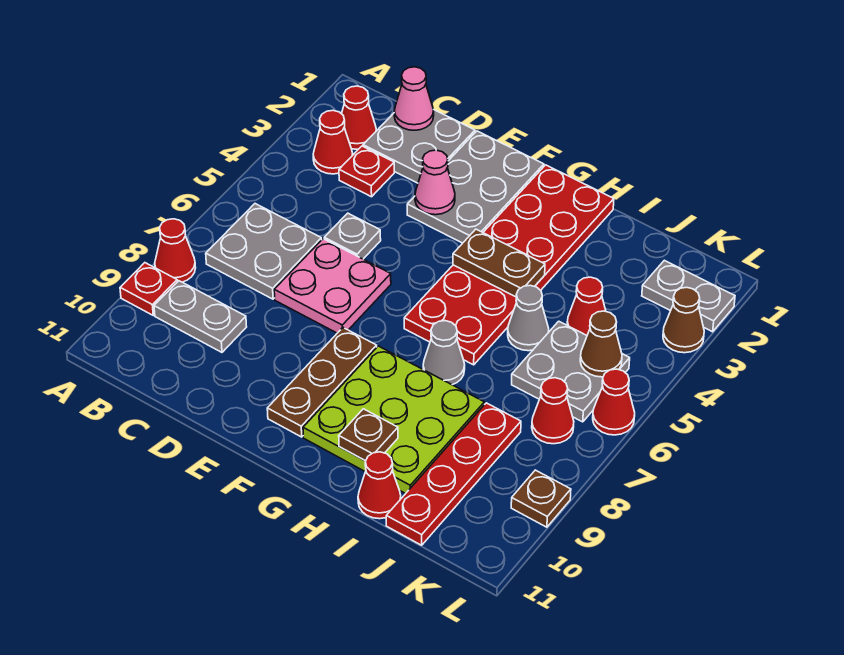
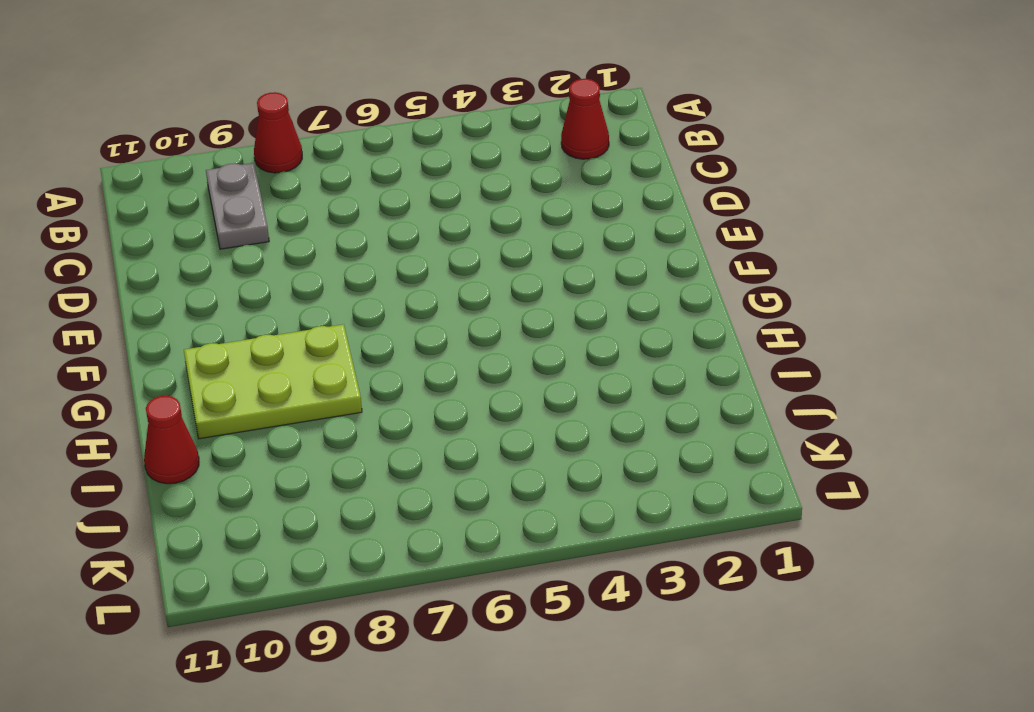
lime 2x3 plate [184,324,362,439] -> lime 3x3 plate [303,346,484,494]
none -> red 1x1 plate [120,263,177,315]
none -> red 1x1 cone [313,110,353,174]
none -> grey 2x2 plate [206,204,322,299]
none -> grey 2x2 plate [363,109,475,183]

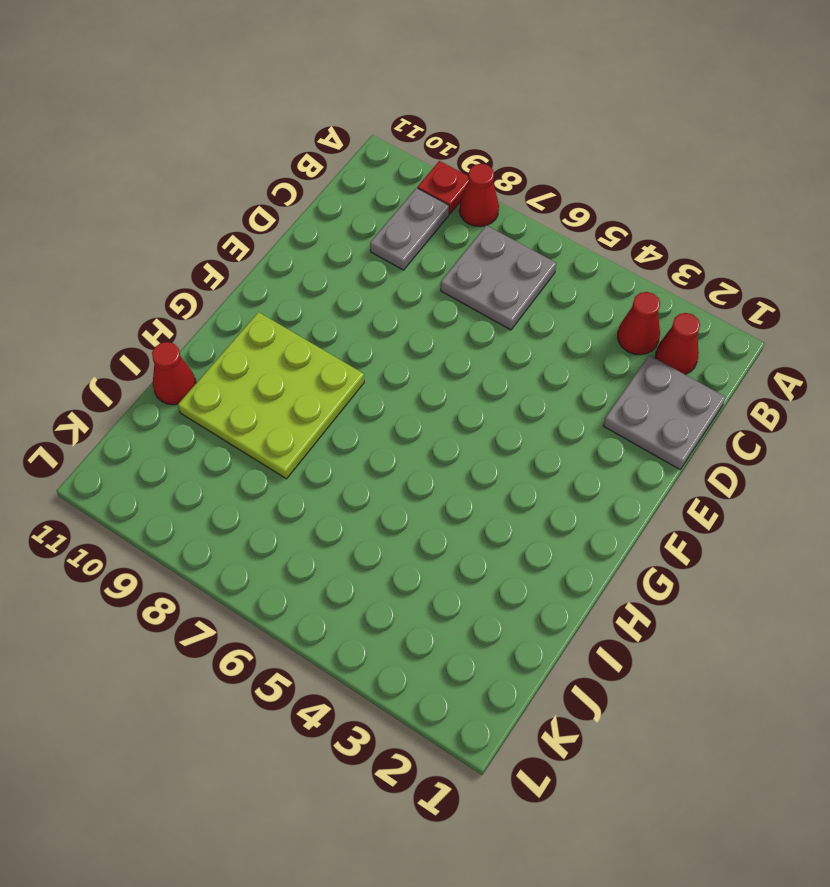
none -> red 1x1 plate [339,146,394,197]
none -> grey 1x1 plate [324,213,381,259]
none -> pink 2x2 plate [274,239,391,333]
none -> grey 2x3 plate [407,131,544,243]

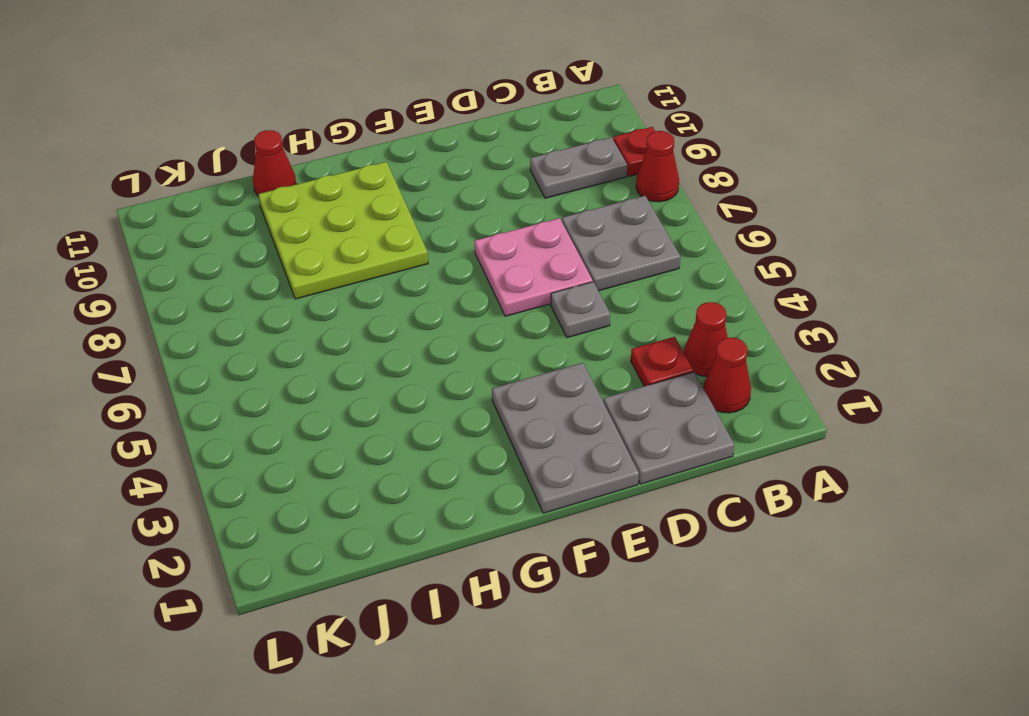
none -> brown 1x3 plate [267,328,377,437]
none -> red 2x6 plate [404,165,614,365]
none -> grey 1x1 cone [423,321,465,385]
none -> grey 1x1 cone [508,285,549,351]

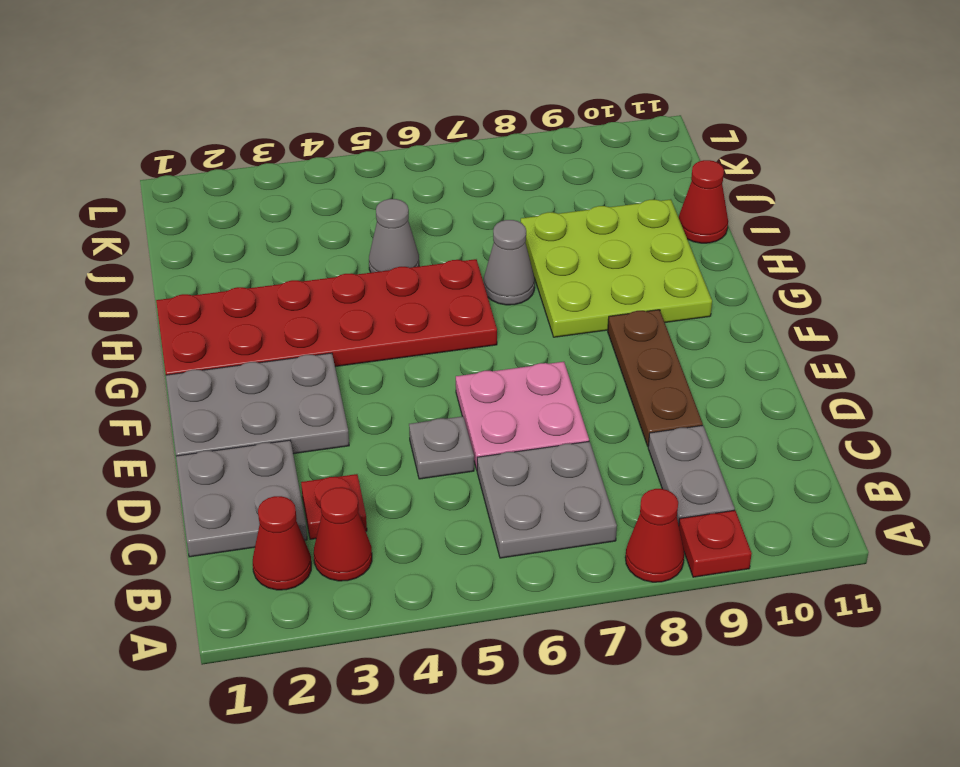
brown 1x3 plate [608,310,703,446] -> brown 1x3 plate turned to [267,328,377,437]
none -> red 1x1 cone [567,277,606,335]
none -> grey 2x2 plate [512,321,630,422]
none -> red 1x4 plate [386,403,521,545]
none -> grey 1x2 plate [642,260,735,332]

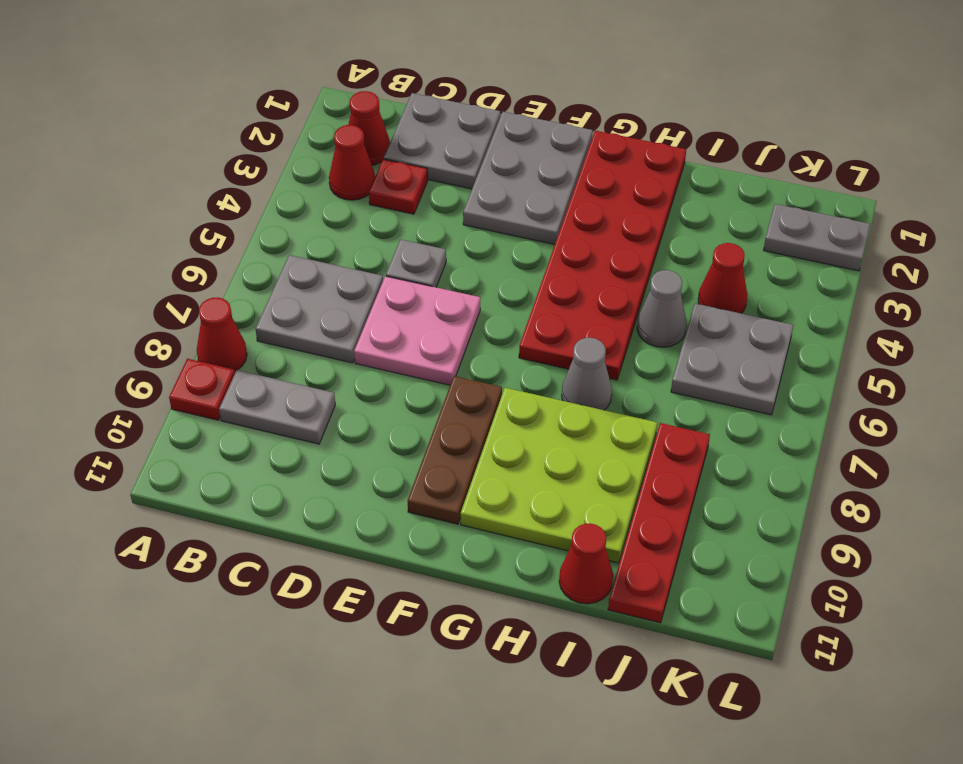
none -> red 1x1 cone [532,378,574,444]
none -> brown 1x1 cone [663,288,704,353]
none -> red 1x1 cone [593,369,635,435]
none -> brown 1x1 plate [511,470,571,527]

